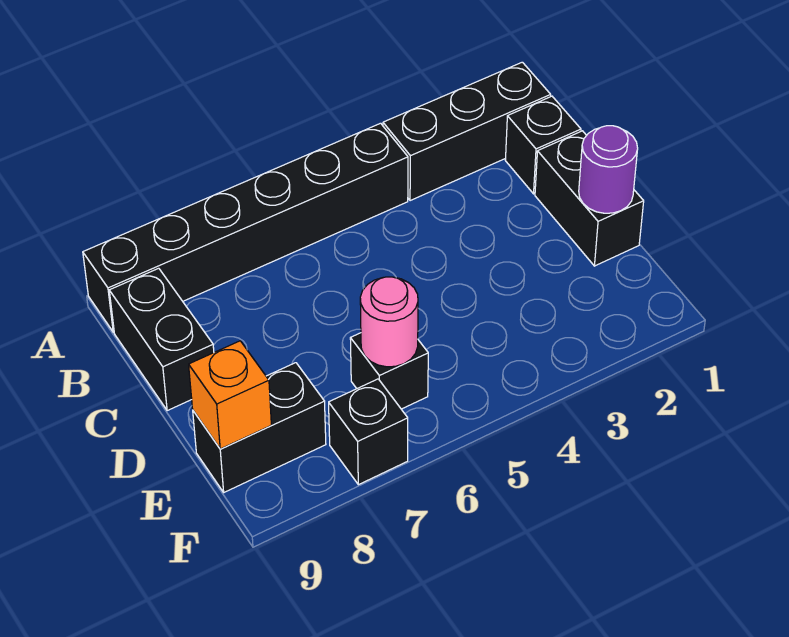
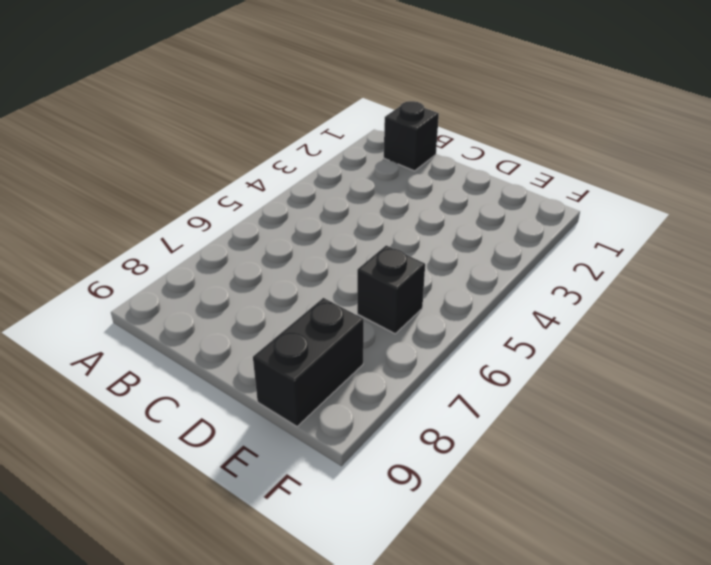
none -> black 1x3 brick [383,62,551,201]
none -> black 1x6 brick [83,123,408,332]

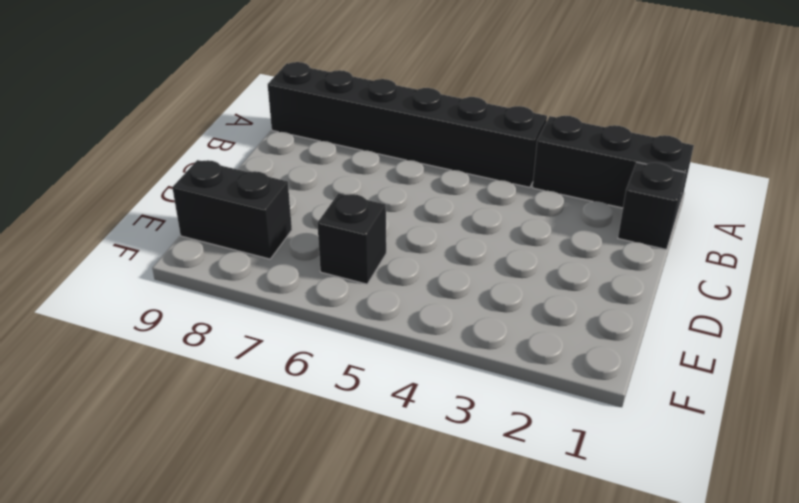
none -> black 1x2 brick [109,268,214,411]
none -> black 1x2 brick [535,131,644,266]

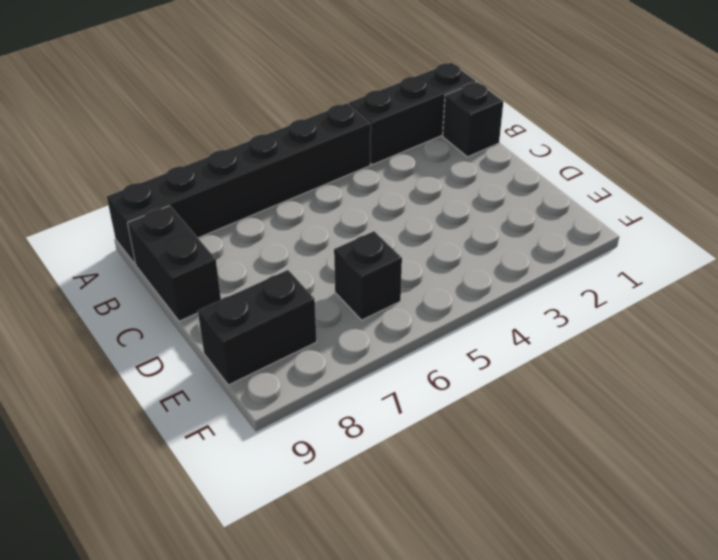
none -> black 1x2 brick [535,131,644,266]
none -> black 1x1 brick [329,379,408,485]

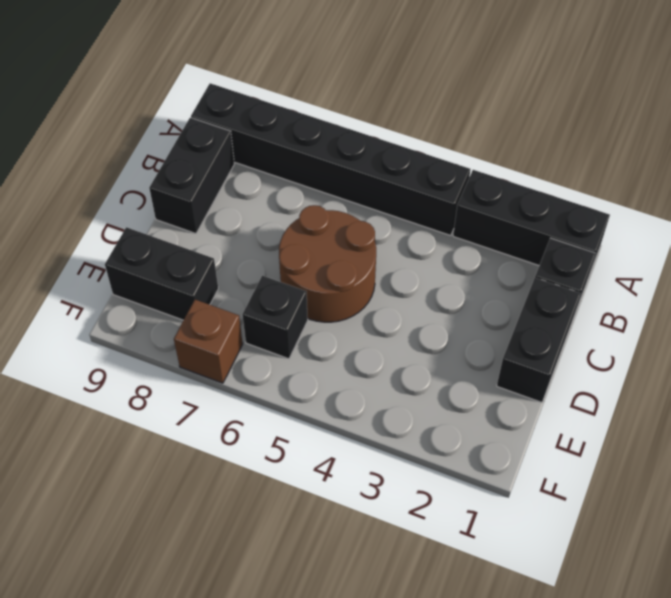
brown 2x2 round brick [279,205,376,322] -> none
brown 1x1 brick [174,300,243,383] -> black 1x1 brick [329,379,408,485]
none -> purple 1x1 round brick [579,126,638,213]
none -> pink 1x1 round brick [360,277,418,367]

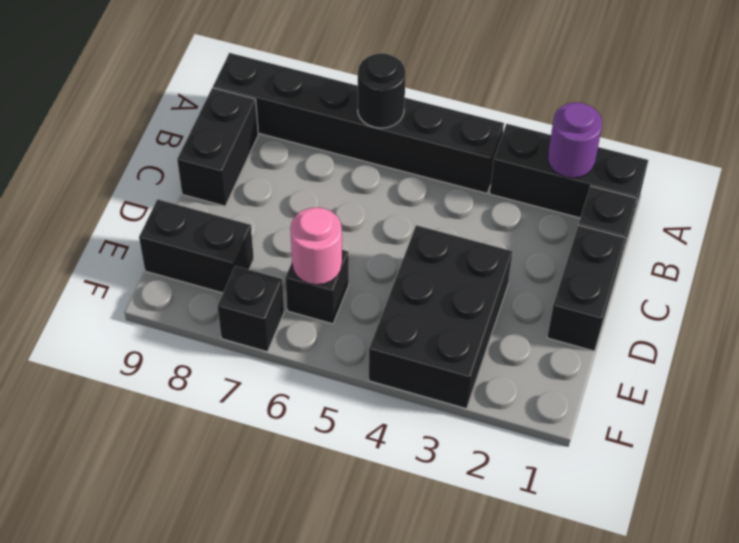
purple 1x1 round brick [548,103,602,178] -> purple 1x1 round brick moved to [579,126,638,213]
black 1x1 round brick [358,53,406,128] -> none
black 2x3 brick [369,225,513,409] -> none
none -> orange 1x1 brick [189,341,271,449]

